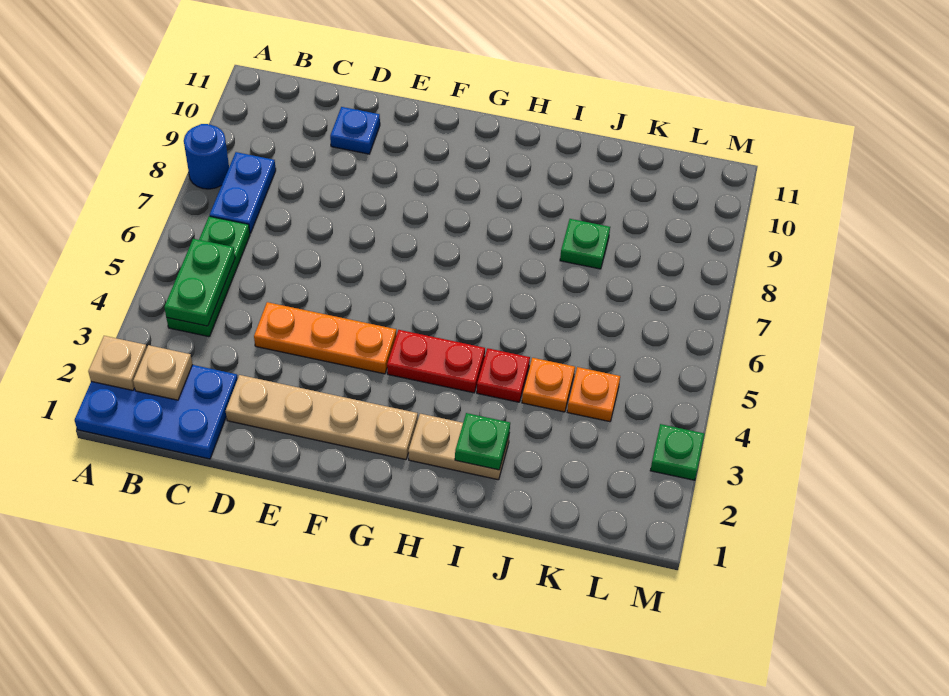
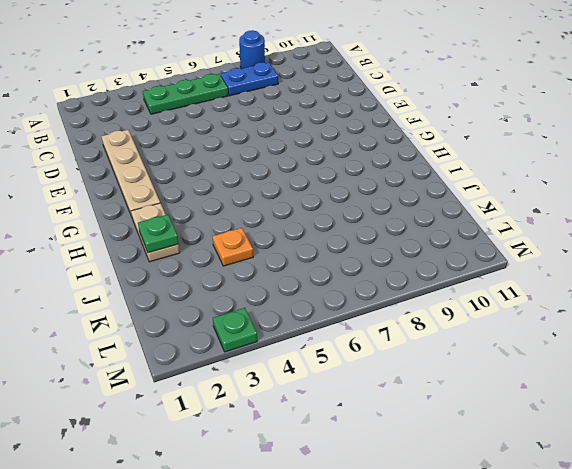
none -> blue 2x3 plate [75,365,238,459]
none -> orange 1x3 plate [254,302,396,374]
none -> blue 1x1 plate [330,107,380,154]

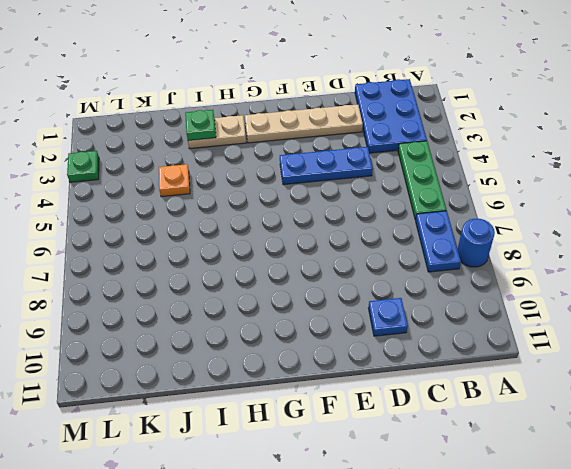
blue 2x3 plate [355,79,427,153] -> blue 2x3 plate turned to [75,365,238,459]
blue 1x3 plate [280,147,373,185] -> orange 1x3 plate [254,302,396,374]
none -> red 1x2 plate [387,330,485,393]
none -> red 1x1 plate [477,348,530,402]
none -> green 1x1 plate [560,219,610,269]

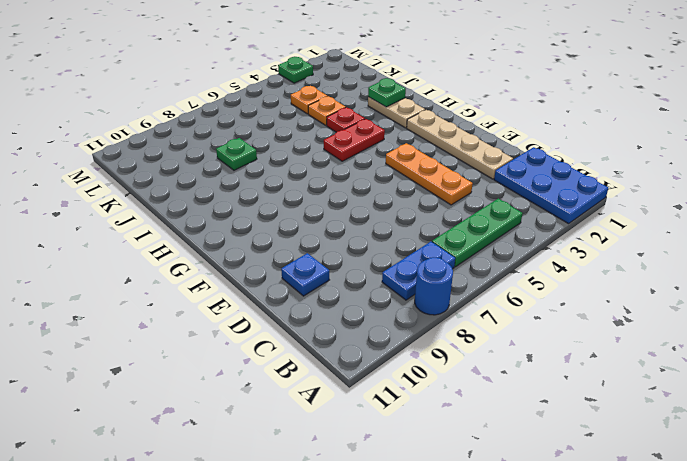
red 1x2 plate [324,119,385,161] -> red 1x2 plate turned to [387,330,485,393]
none -> tan 1x1 plate [88,336,147,390]
none -> tan 1x1 plate [133,345,193,400]
none -> green 1x2 plate [164,239,235,326]

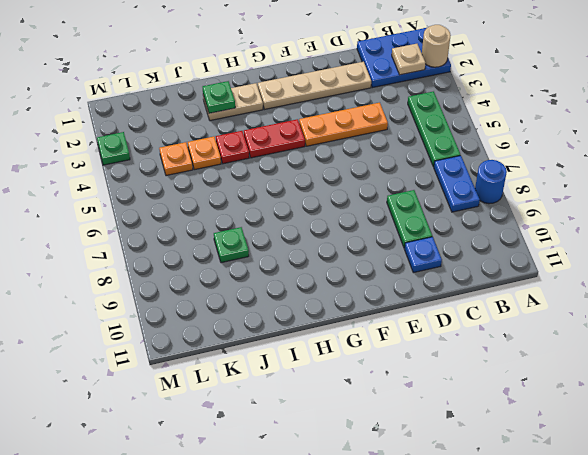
tan 1x1 round brick [422,25,451,67] -> tan 1x1 plate [88,336,147,390]
green 1x2 plate [387,190,432,248] -> green 1x2 plate moved to [164,239,235,326]

